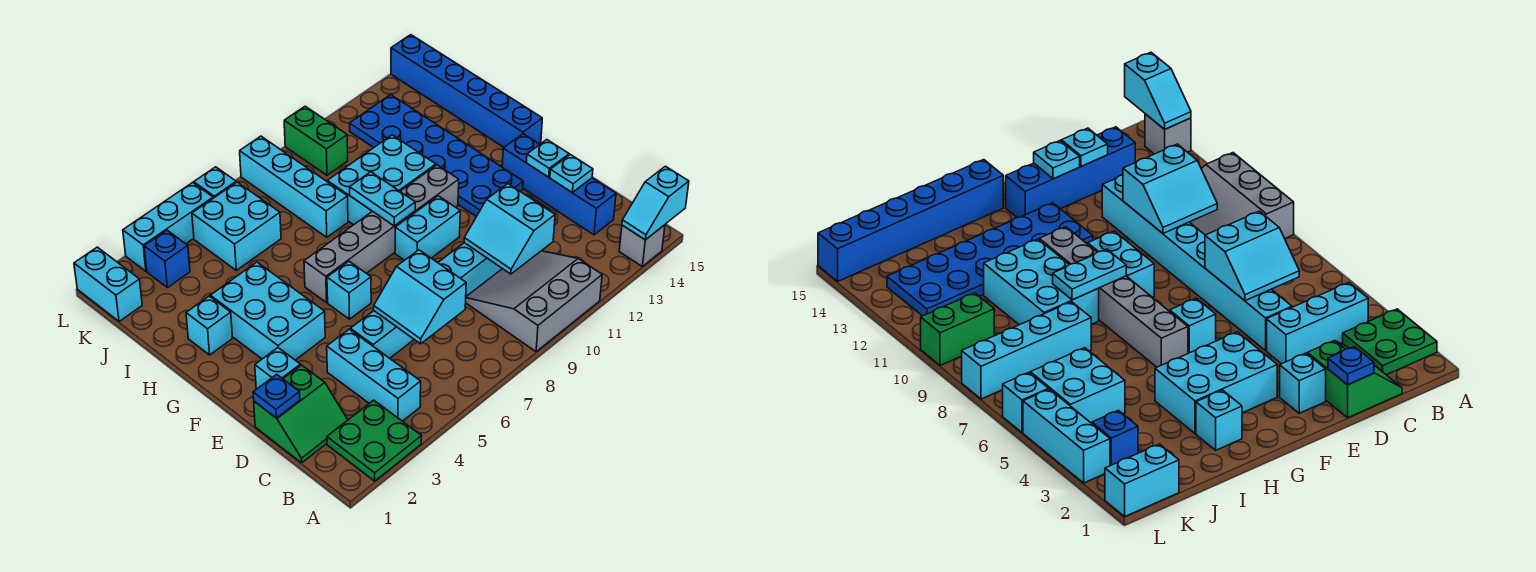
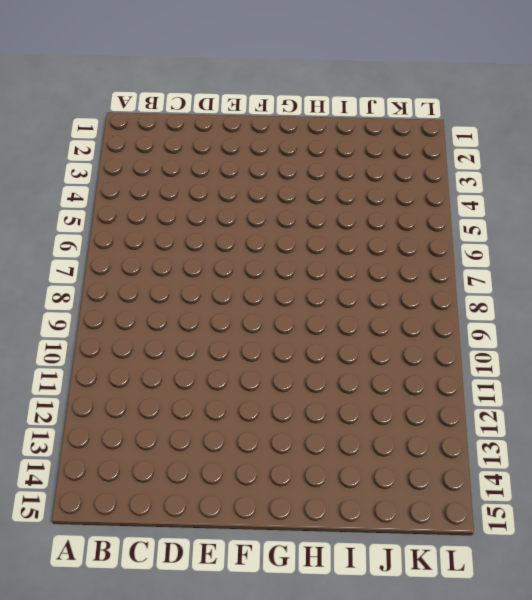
none -> green 2x2 plate [327,400,421,481]
none -> grey 3x3 slope [466,251,602,352]
none -> grey 1x1 brick [619,225,665,266]
none -> cyan 1x3 brick [327,329,421,421]

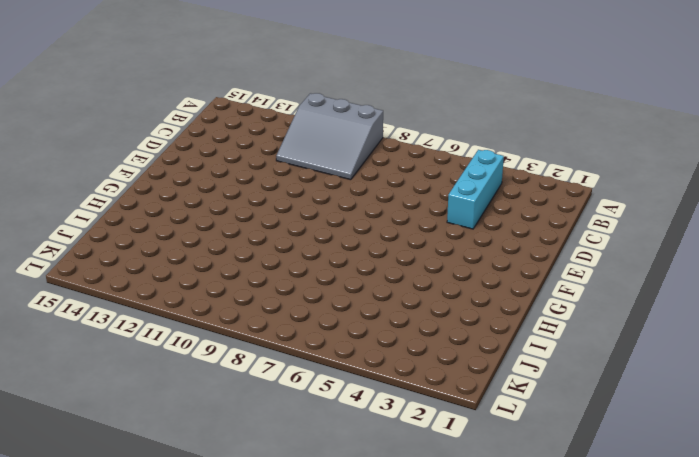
none -> green 2x2 plate [327,400,421,481]
none -> grey 1x1 brick [619,225,665,266]
none -> green 2x2 slope [254,365,348,463]
none -> blue 1x4 brick [502,134,616,235]

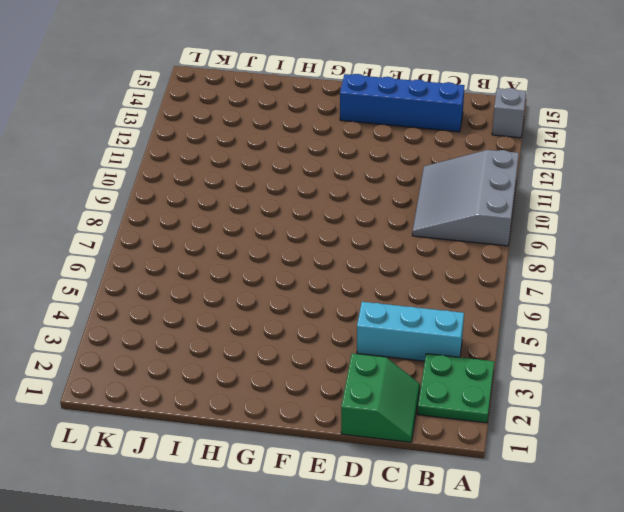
none -> cyan 1x8 brick [350,195,550,358]
none -> cyan 1x1 brick [255,348,300,389]
none -> cyan 2x3 brick [210,262,325,360]
none -> cyan 1x1 brick [327,261,371,319]

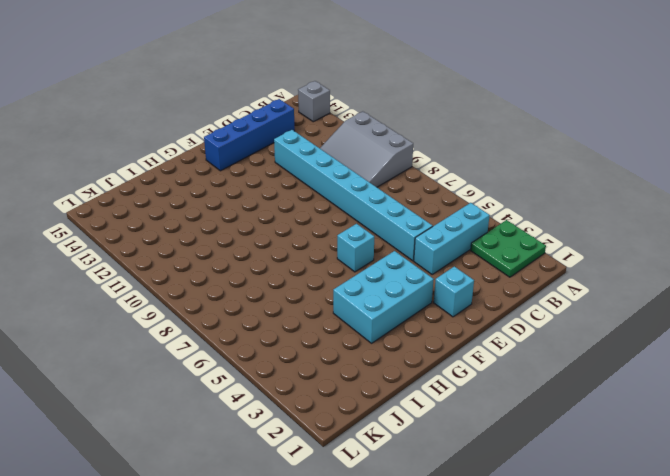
none -> green 2x2 slope [254,365,348,463]
none -> cyan 1x2 brick [395,196,460,260]
none -> blue 2x6 plate [350,95,523,217]
none -> grey 1x6 brick [304,165,459,303]

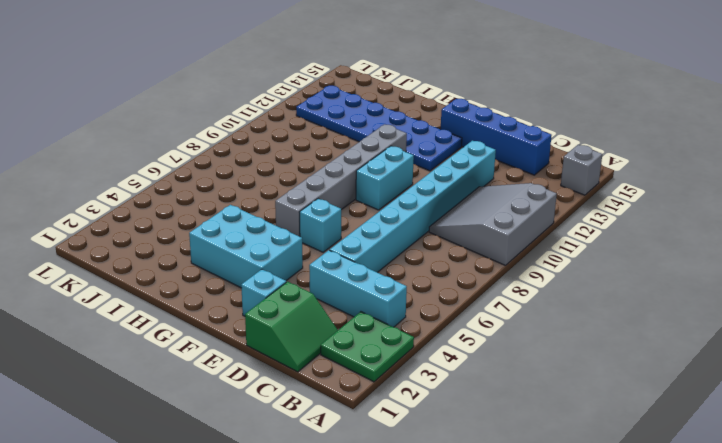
none -> blue 1x6 brick [391,35,542,147]
none -> cyan 1x1 brick [186,296,232,355]
none -> cyan 2x3 brick [327,135,436,225]
none -> cyan 1x4 brick [240,136,348,237]

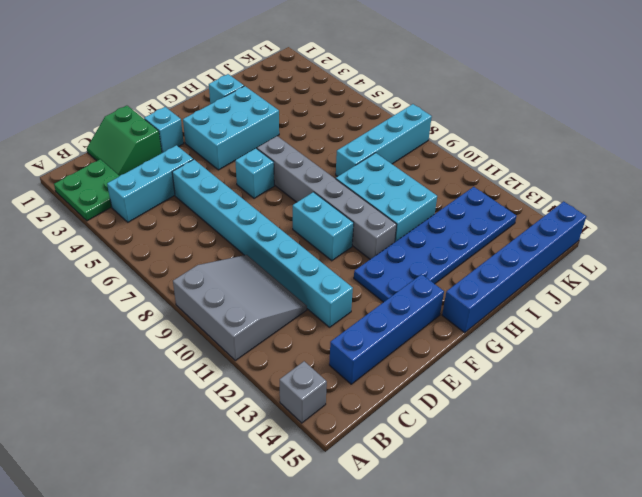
none -> cyan 2x2 brick [192,182,281,270]
none -> cyan 1x2 brick [74,247,142,322]
none -> blue 1x1 brick [144,230,190,288]
none -> green 1x2 brick [284,106,348,175]

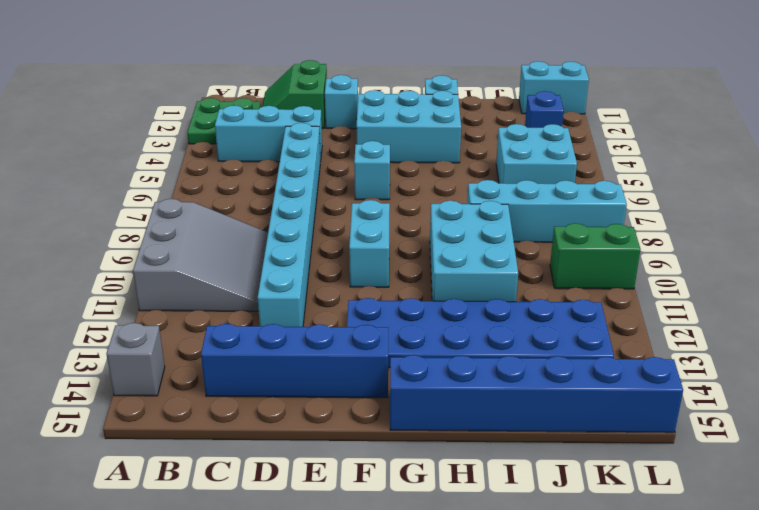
none -> grey 1x6 brick [304,165,459,303]
none -> cyan 1x3 brick [123,183,213,271]
none -> cyan 1x1 brick [194,167,236,198]
none -> cyan 1x2 slope [622,166,689,240]

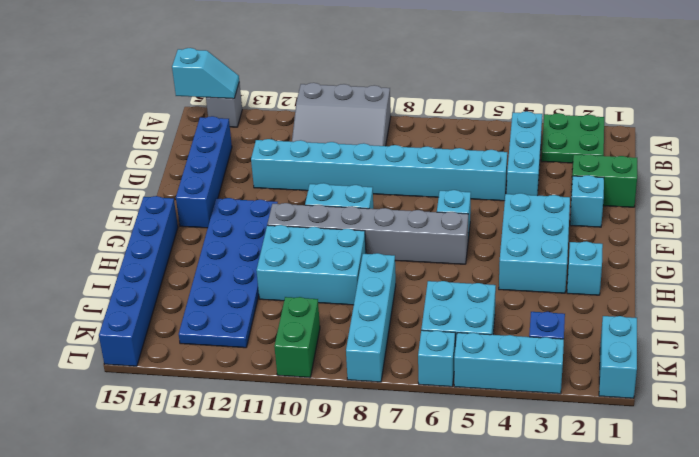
none -> cyan 2x2 slope [374,250,466,344]
none -> cyan 2x2 slope [464,184,555,274]
none -> blue 1x1 plate [253,374,300,418]
none -> cyan 1x1 plate [550,155,593,192]

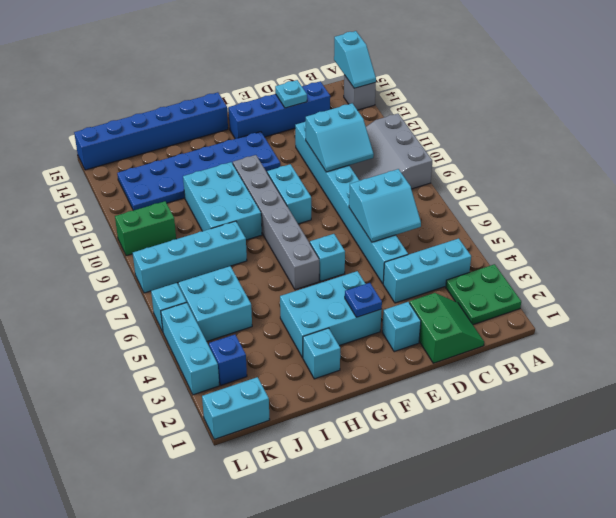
blue 1x1 plate [345,283,382,317] -> blue 1x1 plate moved to [253,374,300,418]
none -> cyan 1x1 plate [526,140,569,177]
none -> cyan 1x2 plate [350,172,415,226]

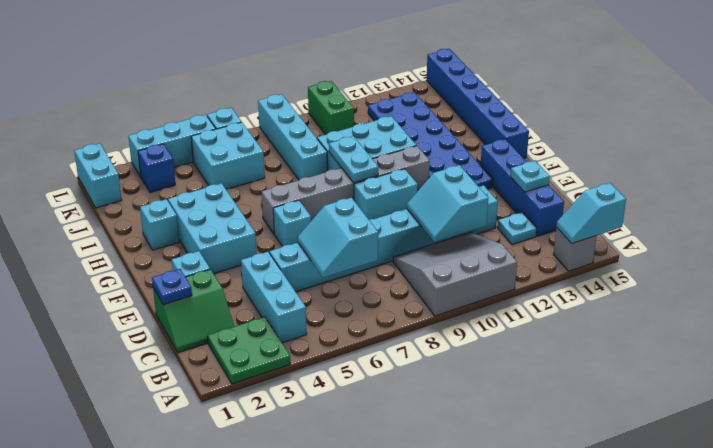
cyan 1x1 plate [498,212,537,245] -> cyan 1x1 plate moved to [526,140,569,177]

